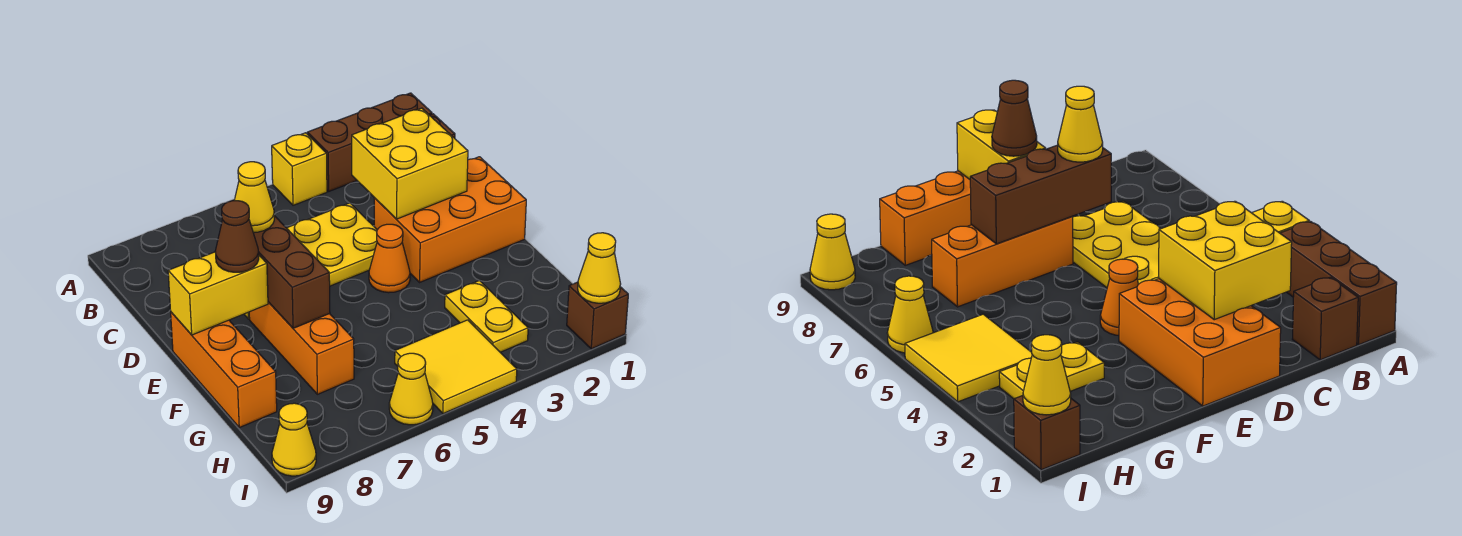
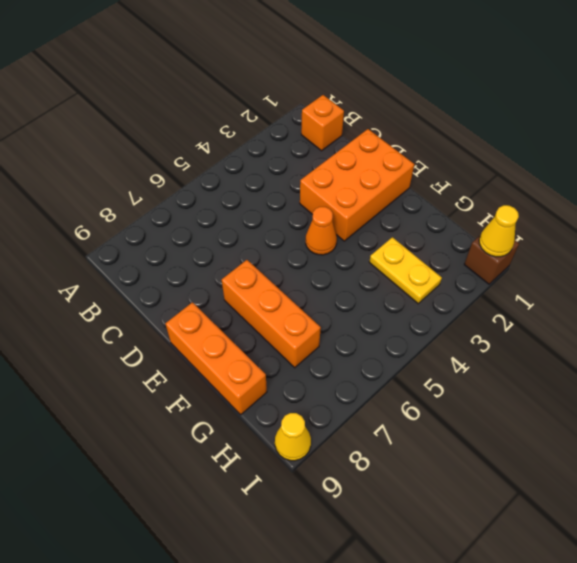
orange 1x1 brick [301,95,344,151] -> brown 1x1 brick [1292,277,1358,360]
none -> brown 1x3 brick [307,93,432,191]
none -> yellow 1x1 brick [272,133,327,205]
none -> yellow 2x4 plate [244,203,377,319]

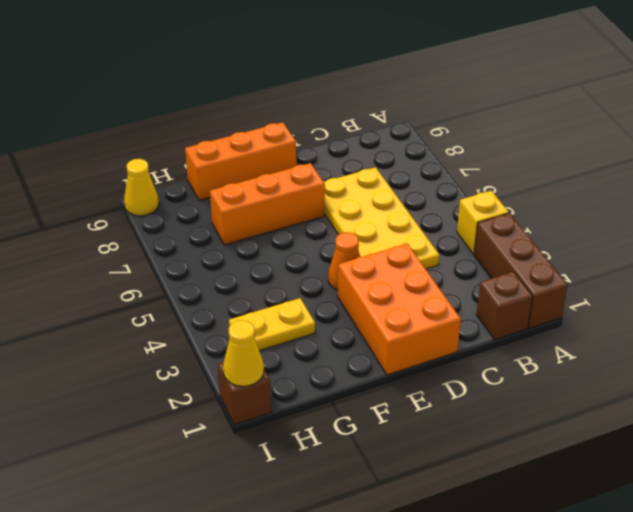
none -> yellow 2x2 tile [395,320,517,414]
none -> yellow 1x1 cone [389,353,433,425]
none -> yellow 2x2 brick [352,108,468,219]

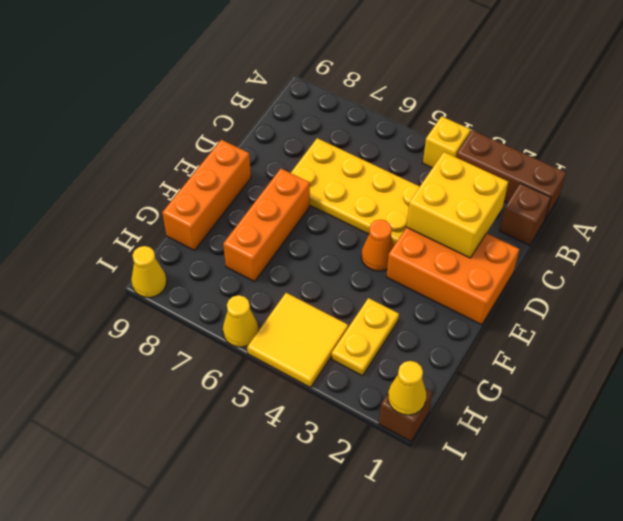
none -> brown 1x3 brick [254,216,330,328]
none -> yellow 1x2 brick [168,252,268,335]
none -> yellow 1x1 cone [234,162,274,233]

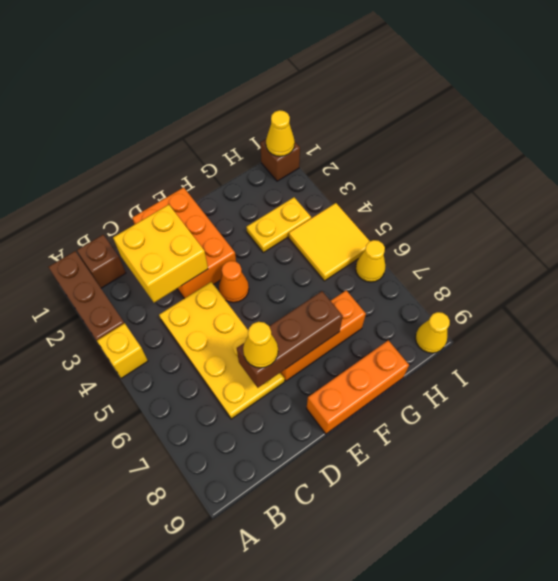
none -> yellow 1x2 brick [168,252,268,335]
none -> brown 1x1 cone [215,201,259,272]

